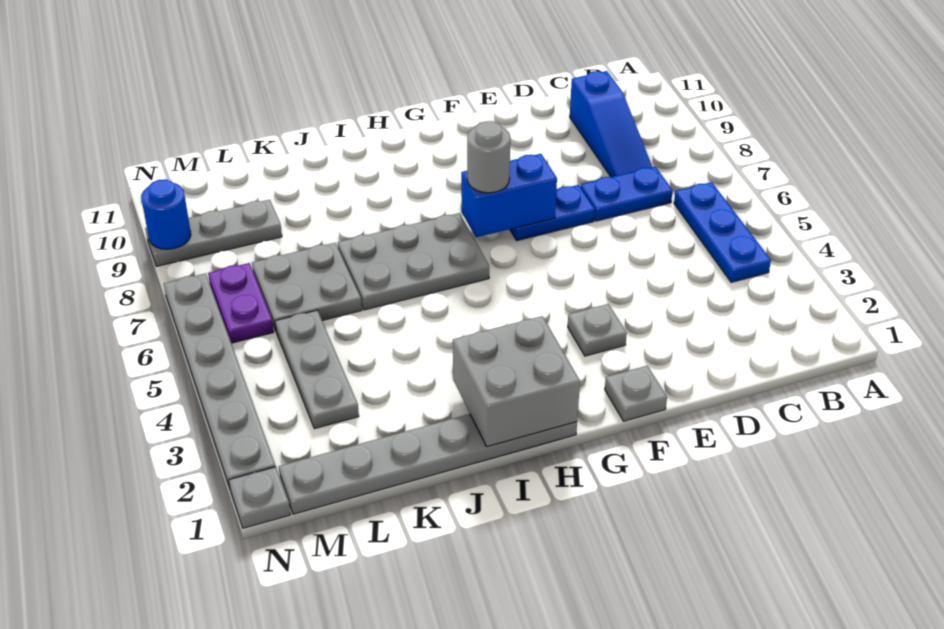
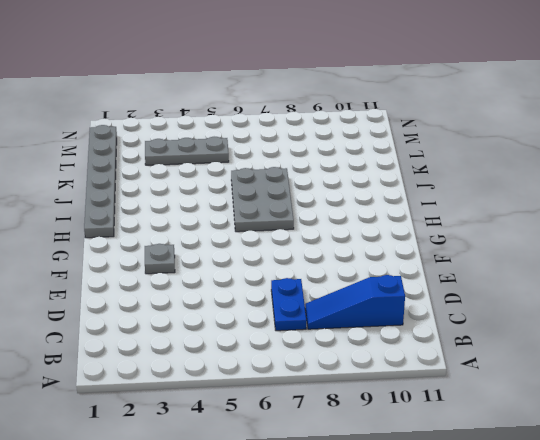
none -> blue 1x3 plate [674,182,771,282]
none -> blue 1x2 plate [510,185,595,241]
none -> grey 1x1 plate [605,366,667,421]

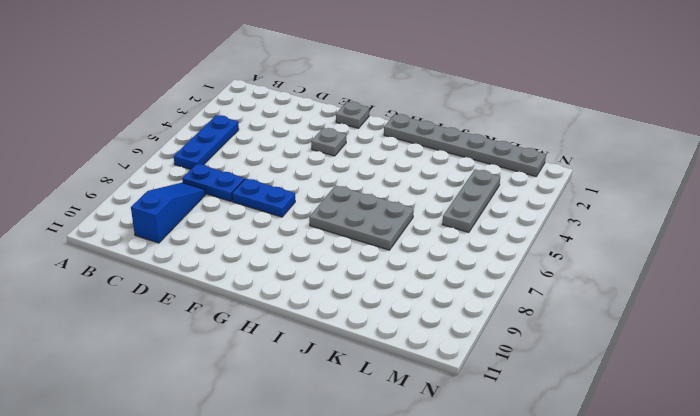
none -> grey 2x2 plate [252,243,362,331]
none -> grey 1x3 plate [145,200,282,266]
none -> purple 1x2 plate [208,263,274,343]

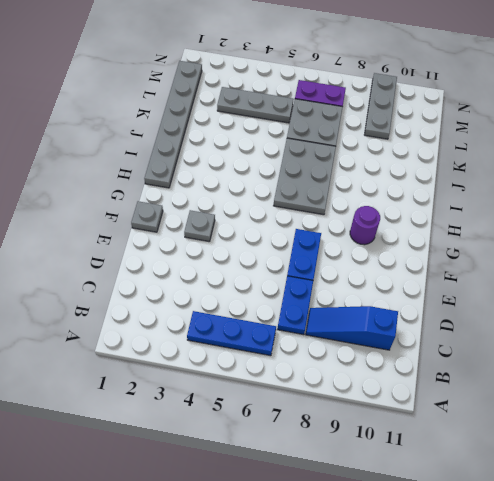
purple 1x1 round brick [350,206,380,245] -> none
none -> grey 1x1 plate [229,467,291,528]
none -> grey 1x6 plate [164,273,276,488]
none -> blue 1x2 brick [461,154,557,237]

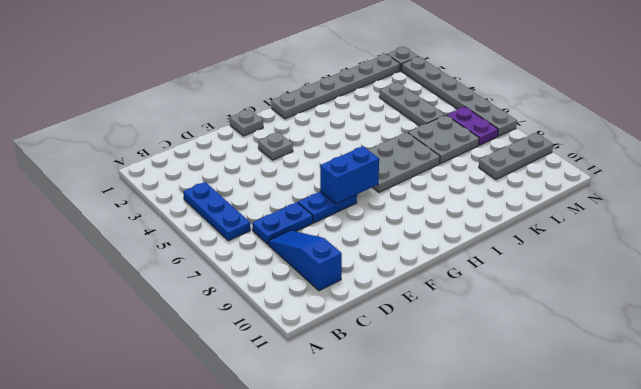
none -> grey 2x2 brick [453,316,580,447]
none -> blue 1x1 round brick [141,179,191,249]
none -> grey 1x1 round brick [467,121,510,193]

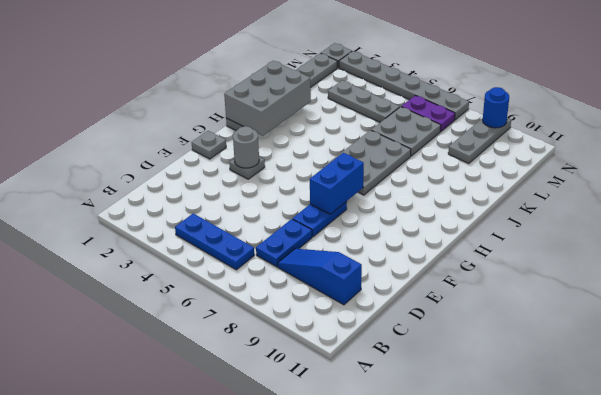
grey 1x1 round brick [233,126,259,168] -> grey 1x1 round brick moved to [467,121,510,193]
grey 2x3 brick [224,61,311,136] -> grey 2x2 brick [453,316,580,447]

